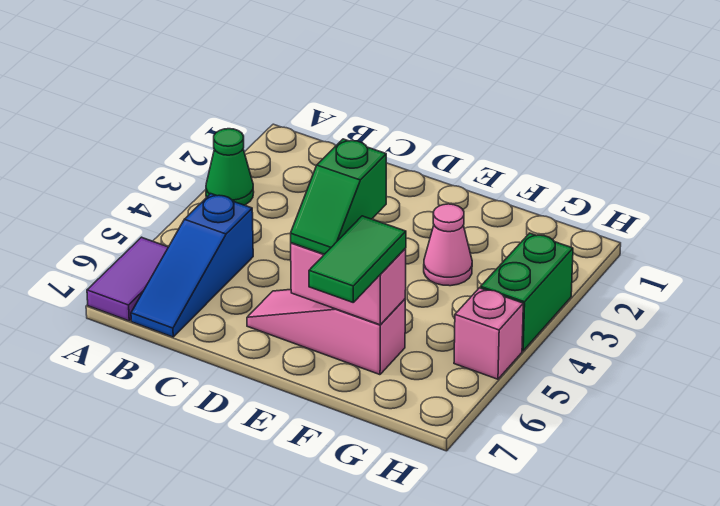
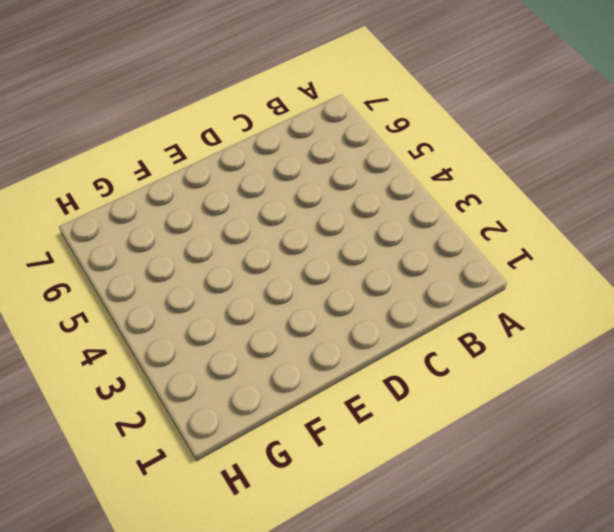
none -> green 1x1 cone [206,129,254,205]
none -> purple 1x2 tile [87,237,168,321]

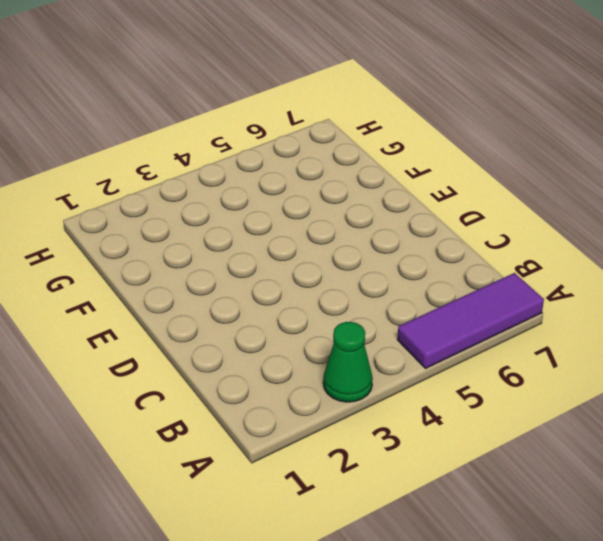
purple 1x3 tile [398,273,544,368] -> purple 1x2 tile [87,237,168,321]
none -> blue 1x3 slope [131,194,253,337]
none -> pink 1x3 slope [247,289,405,375]

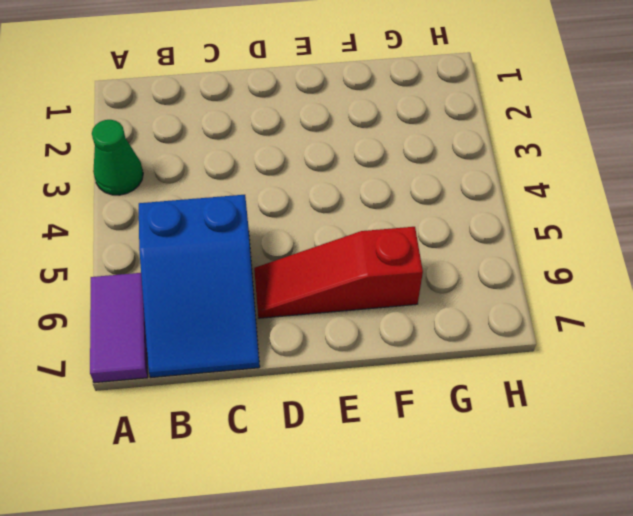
blue 2x3 slope [139,195,260,377] -> blue 1x3 slope [131,194,253,337]
red 1x3 slope [254,227,423,318] -> pink 1x3 slope [247,289,405,375]
none -> pink 1x1 cone [424,204,472,286]
none -> green 1x2 brick [481,233,573,351]

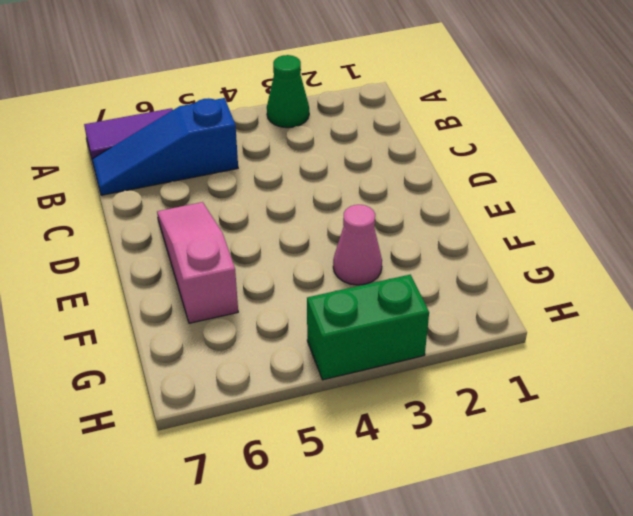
none -> pink 1x1 brick [454,288,523,379]
none -> pink 1x2 brick [291,243,406,325]

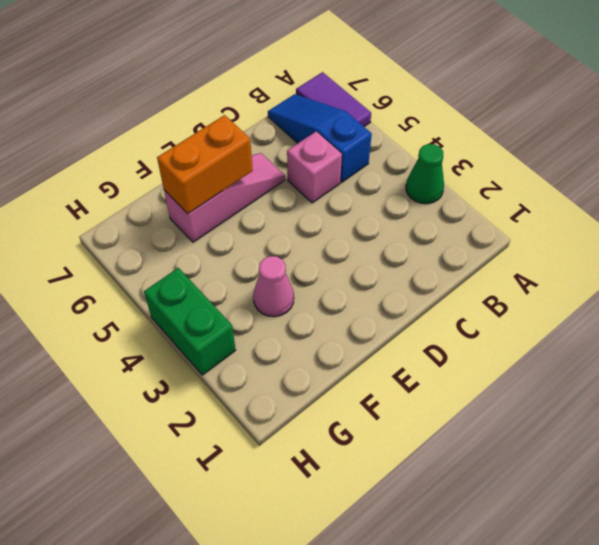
pink 1x1 brick [287,131,342,203] -> pink 1x1 brick moved to [454,288,523,379]
orange 1x2 brick [157,115,253,214] -> pink 1x2 brick [291,243,406,325]
none -> green 1x2 slope [291,139,386,254]
none -> green 1x2 tile [309,216,406,302]

